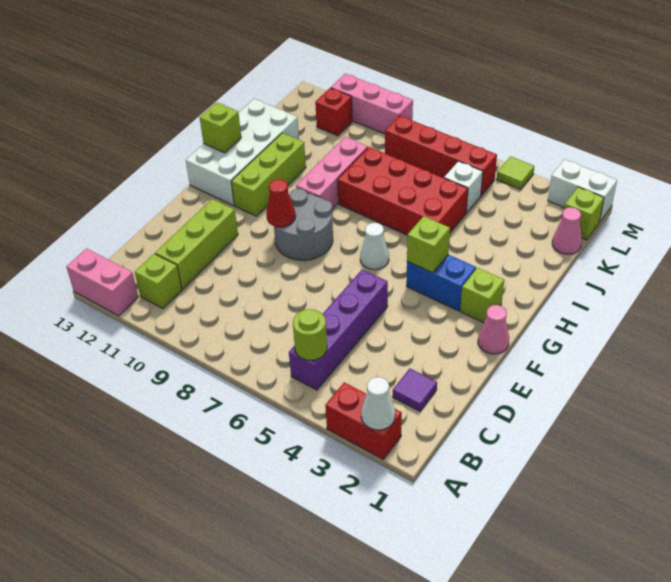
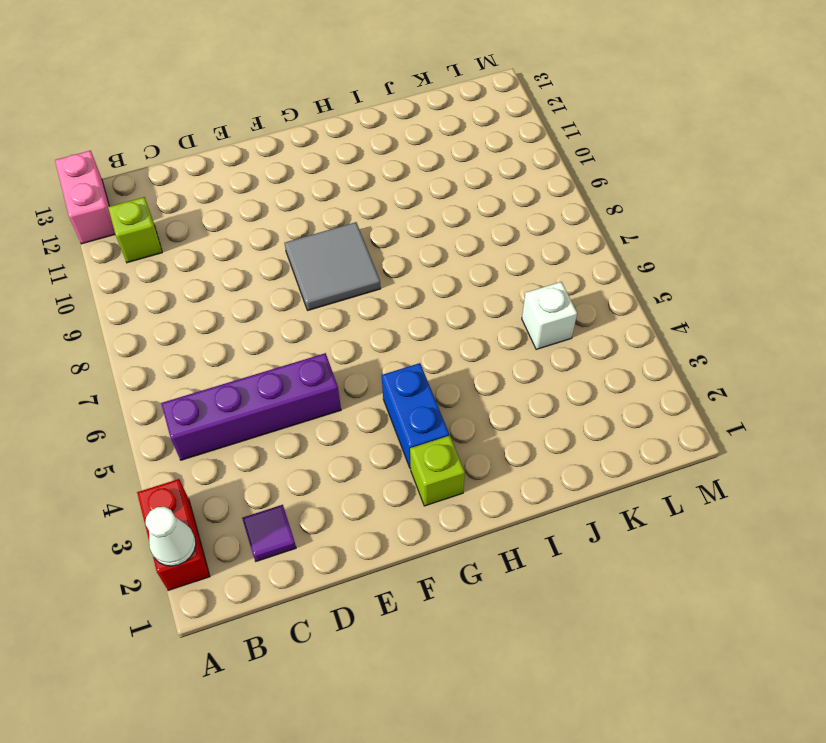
grey 2x2 tile [285,222,381,310] -> grey 2x2 round brick [274,189,333,260]
none -> lime 1x3 brick [155,199,238,289]
none -> pink 1x1 cone [478,305,509,354]
none -> white 1x1 cone [360,223,389,270]

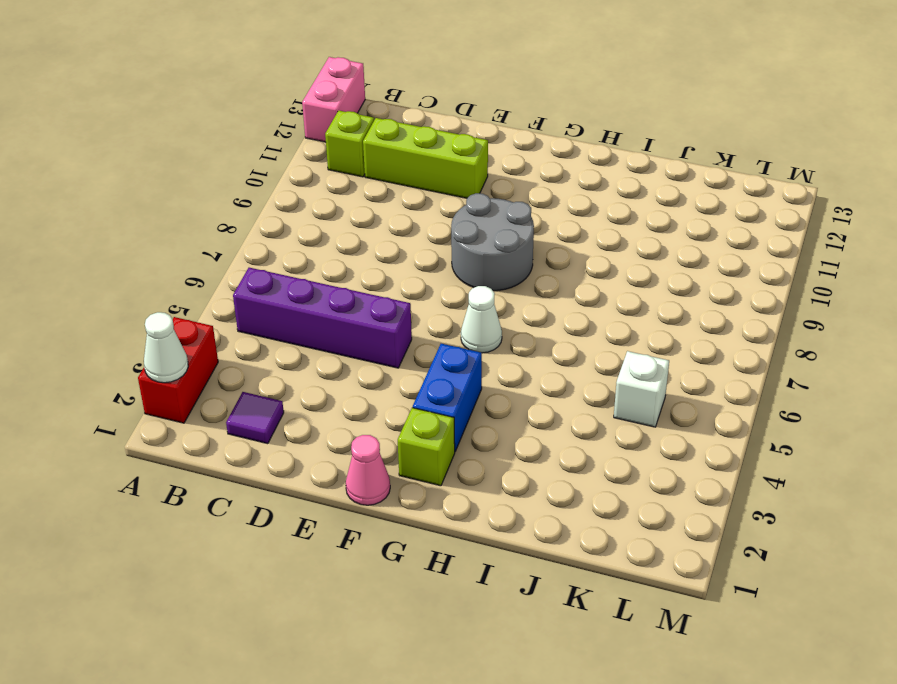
none -> lime 1x3 brick [231,133,306,216]
none -> white 2x4 brick [186,99,299,205]
none -> pink 1x3 brick [296,137,368,209]

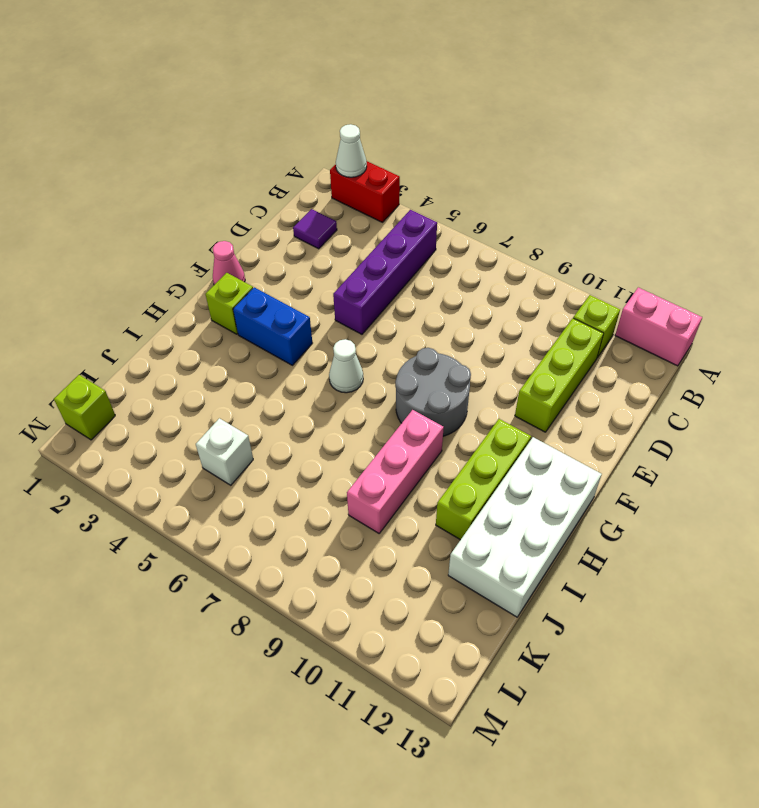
none -> red 2x4 brick [337,147,468,235]
none -> pink 1x1 cone [552,207,582,254]
none -> red 1x4 brick [385,116,497,196]

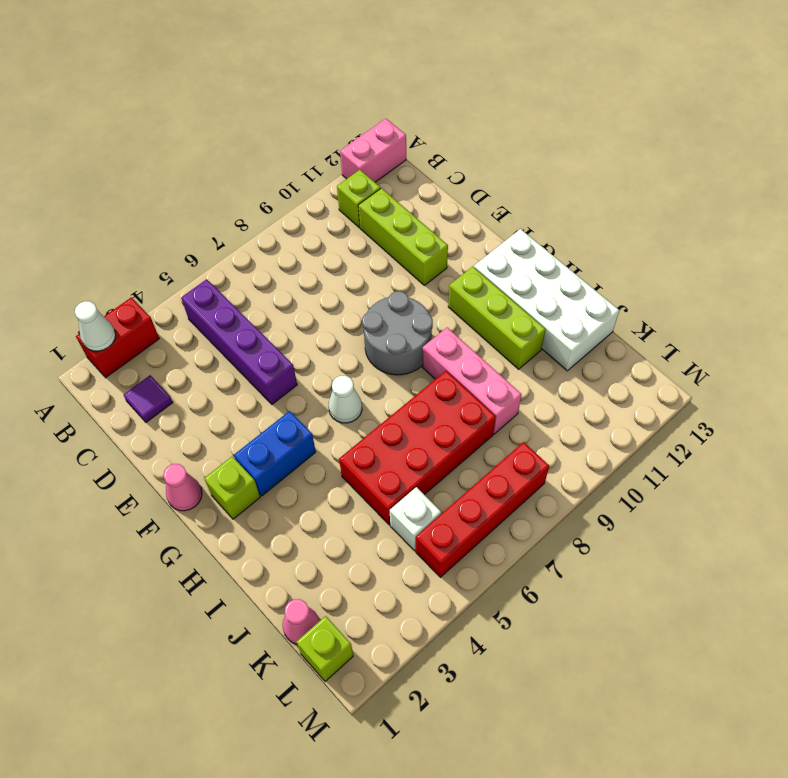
none -> red 1x1 brick [315,88,352,136]
none -> white 1x2 brick [548,159,617,222]
none -> lime 1x1 tile [497,156,534,190]

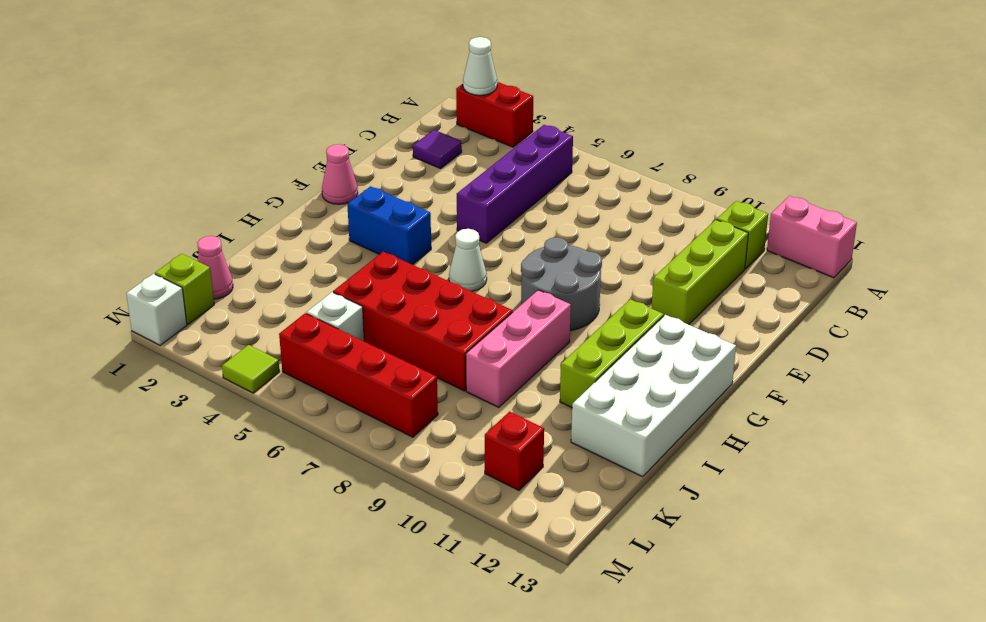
white 1x1 brick [126,274,187,345] -> white 1x2 brick [548,159,617,222]
none -> lime 1x1 brick [460,268,504,323]
none -> pink 1x3 brick [331,74,413,134]
none -> lime 1x1 round brick [293,309,327,360]

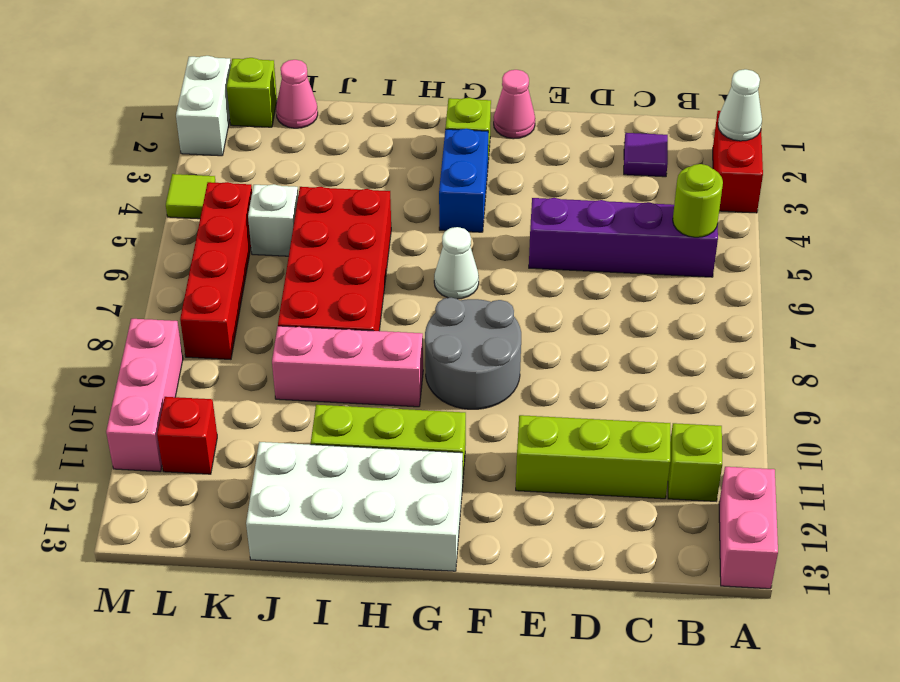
none -> red 1x1 cone [266,179,296,227]
none -> lime 1x1 brick [407,216,450,273]
none -> lime 1x1 brick [200,102,241,153]

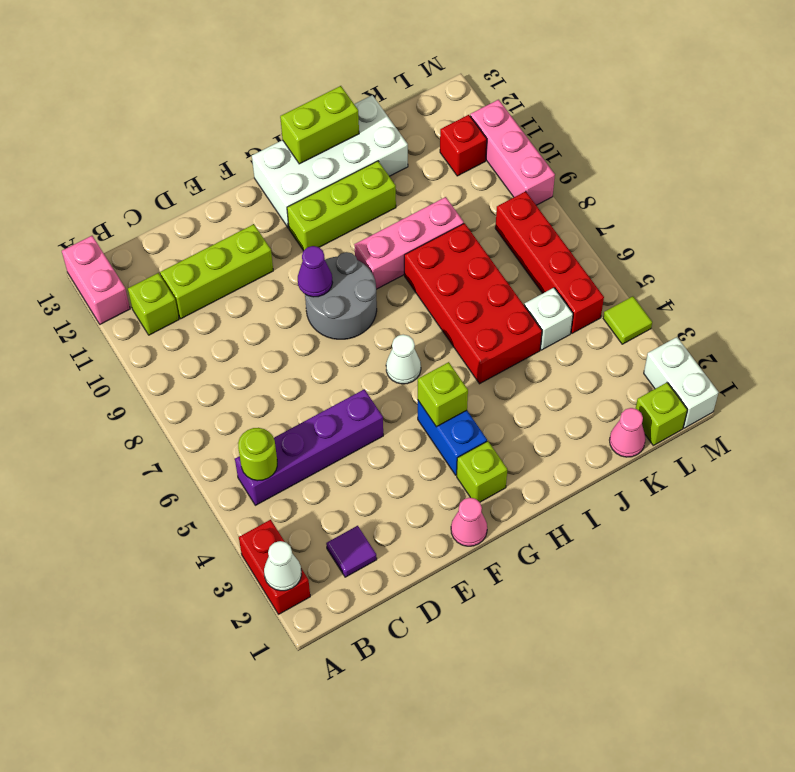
purple 1x1 cone [298,246,333,297] -> red 1x1 cone [266,179,296,227]
lime 1x2 brick [280,86,359,164] -> lime 1x1 brick [200,102,241,153]

